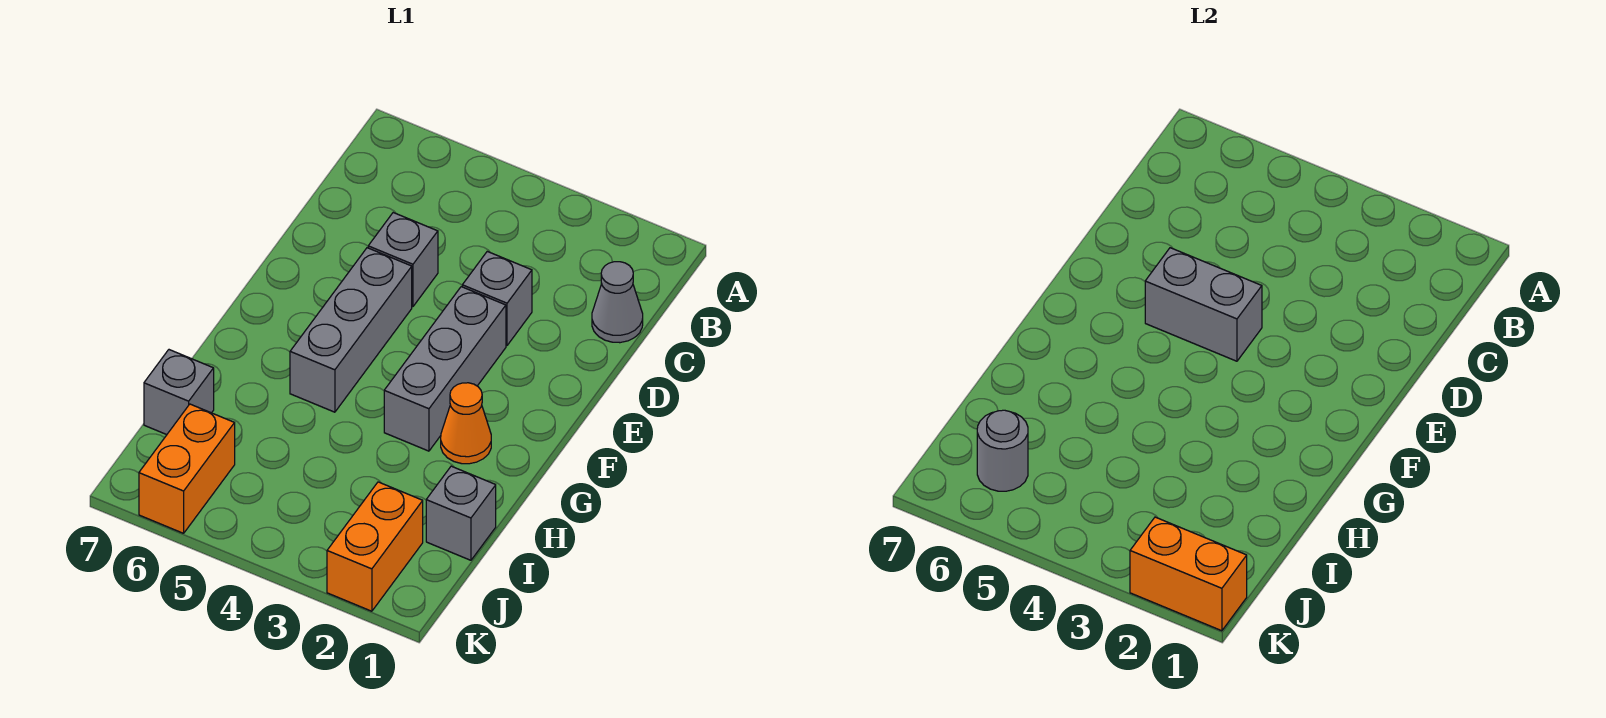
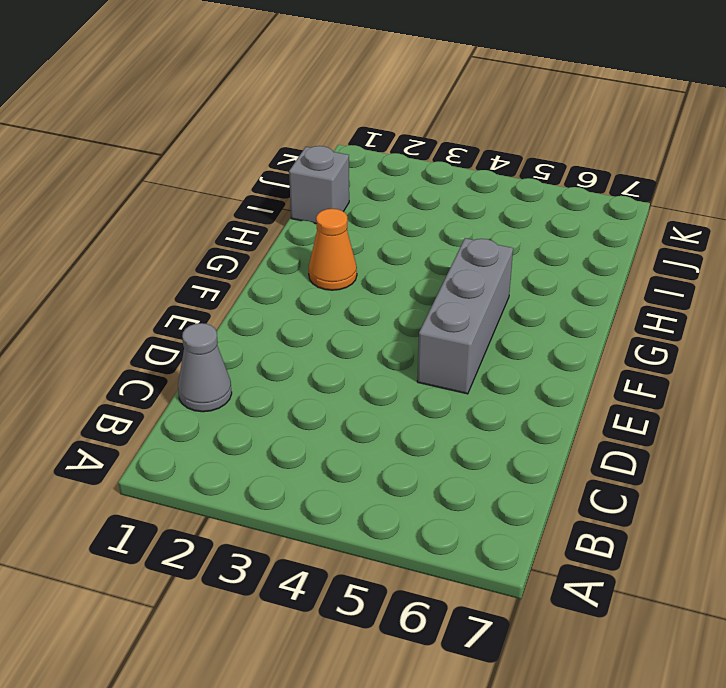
none -> grey 1x1 brick [462,251,532,346]
none -> grey 1x1 brick [368,213,438,307]
none -> grey 1x3 brick [384,287,506,451]

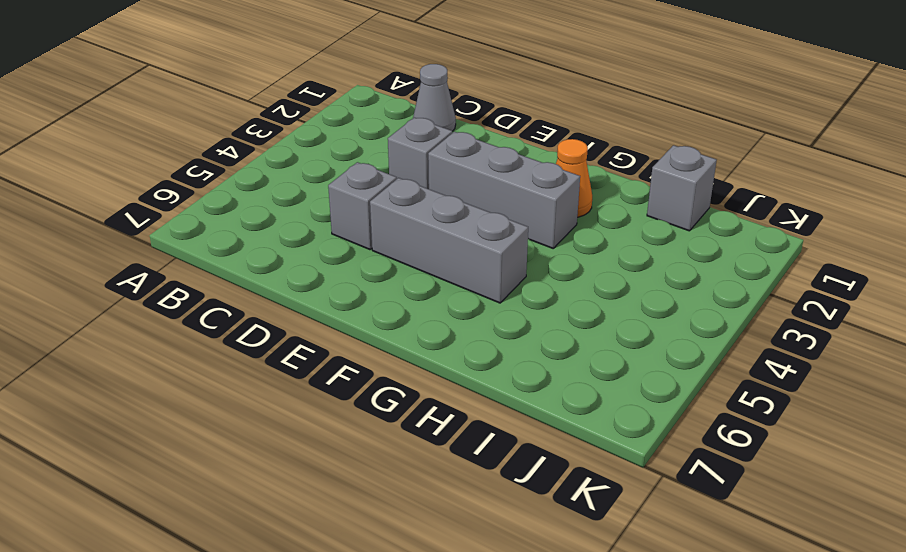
none -> grey 1x1 brick [144,350,214,435]
none -> orange 1x2 brick [327,482,423,611]
none -> orange 1x2 brick [139,404,235,533]

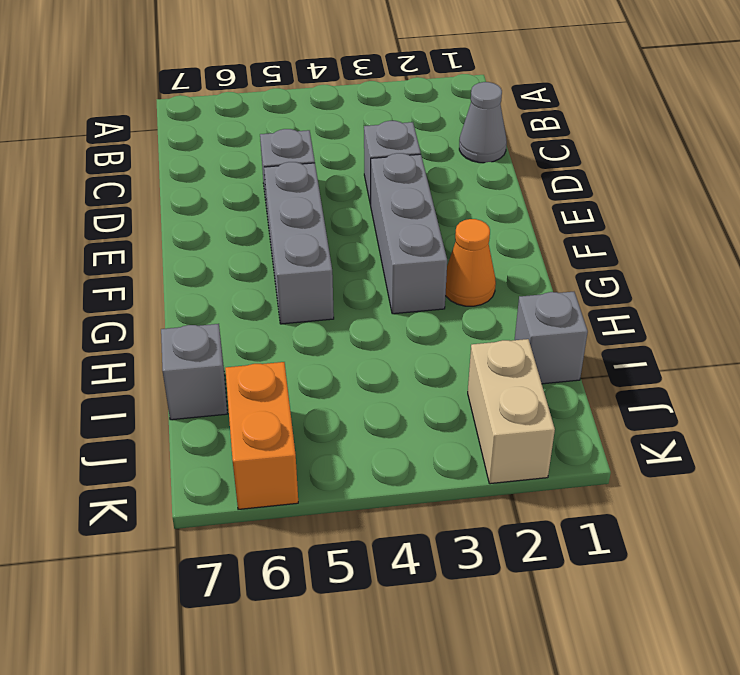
tan 1x2 brick [468,339,555,484] -> orange 1x2 brick [327,482,423,611]
none -> grey 1x2 brick [1145,248,1262,361]
none -> grey 1x1 round brick [977,410,1028,491]
none -> orange 1x2 brick [1130,517,1247,631]

